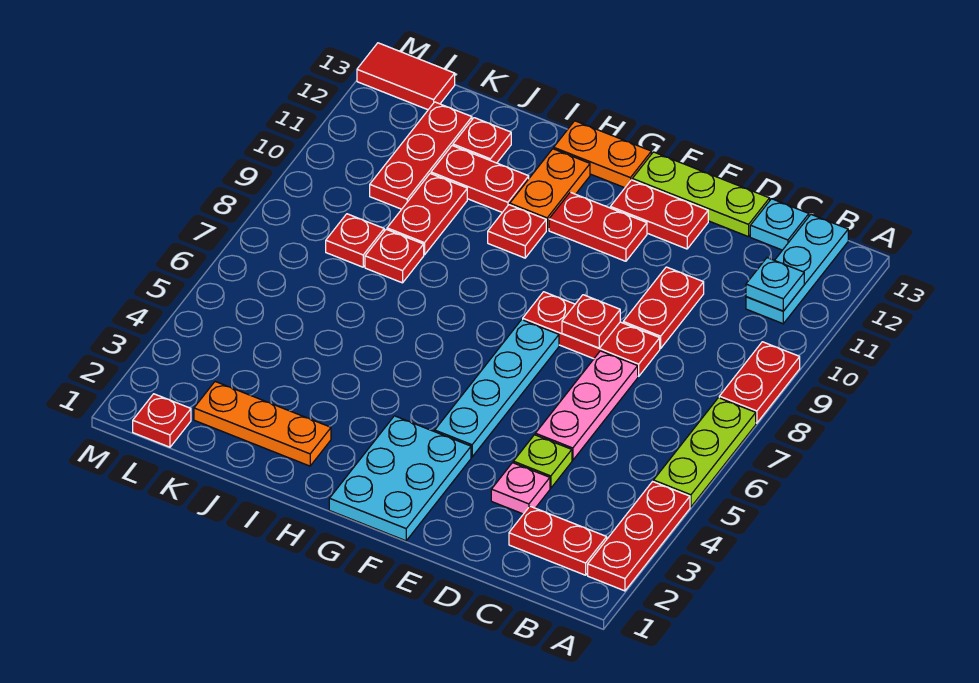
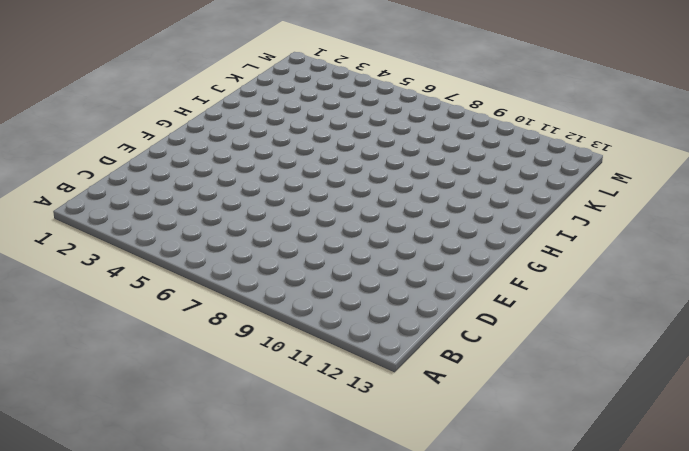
none -> red 1x3 plate [588,482,690,591]
none -> lime 1x3 plate [654,398,756,507]
none -> red 1x2 plate [719,342,800,423]
none -> red 1x2 plate [509,506,607,575]

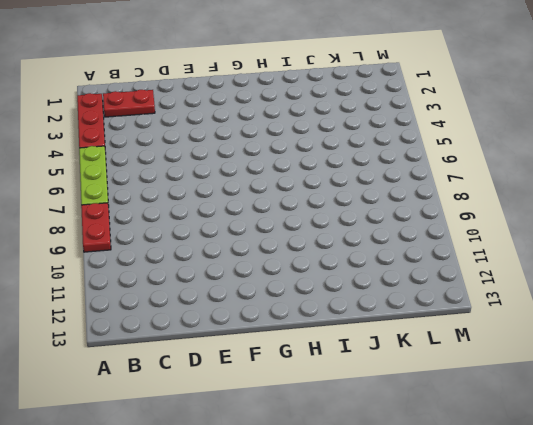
none -> cyan 1x3 plate [746,215,848,324]
none -> cyan 1x1 plate [750,199,809,250]
none -> pink 1x1 plate [491,463,550,514]
none -> lime 1x1 plate [513,435,572,488]

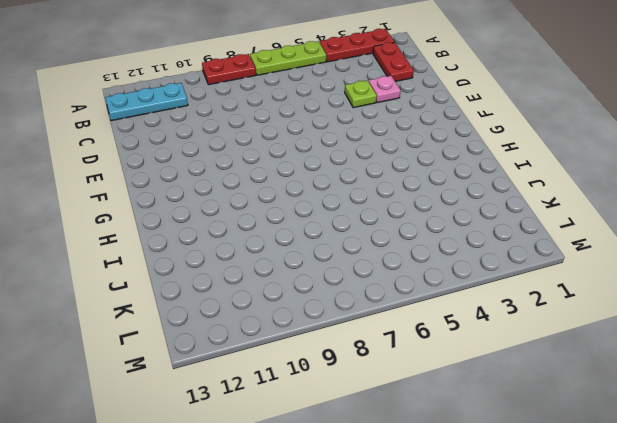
none -> cyan 1x1 plate [750,199,809,250]
none -> pink 1x3 plate [535,351,638,460]
none -> red 1x3 plate [523,292,660,376]
none -> red 1x2 plate [623,267,704,348]

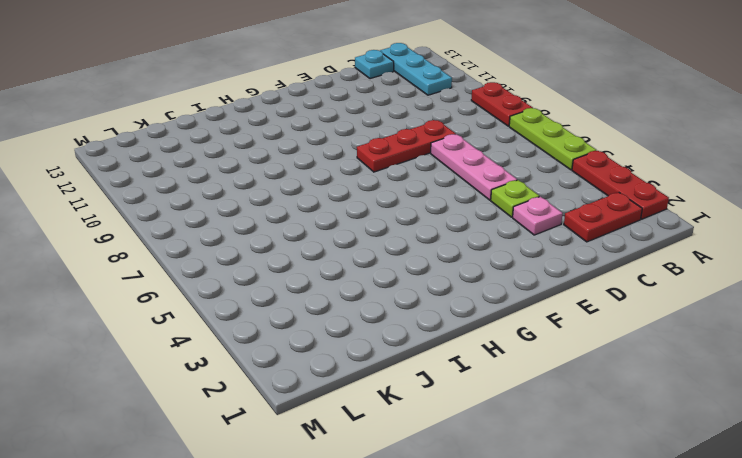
none -> red 1x2 plate [623,267,704,348]
none -> lime 1x3 plate [632,152,770,237]
none -> red 1x2 plate [610,180,708,249]
none -> cyan 2x3 plate [329,416,471,541]

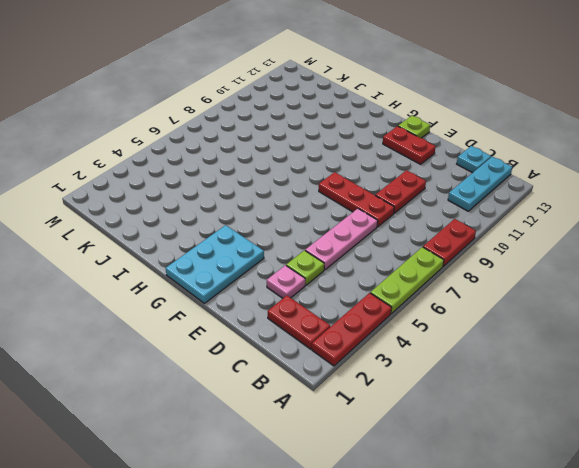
lime 1x1 plate [398,116,430,138] -> lime 1x3 plate [632,152,770,237]
none -> cyan 1x4 plate [435,320,559,457]
none -> red 1x2 plate [549,192,647,261]
none -> orange 1x2 plate [554,121,651,188]
none -> red 1x1 plate [488,205,546,258]

